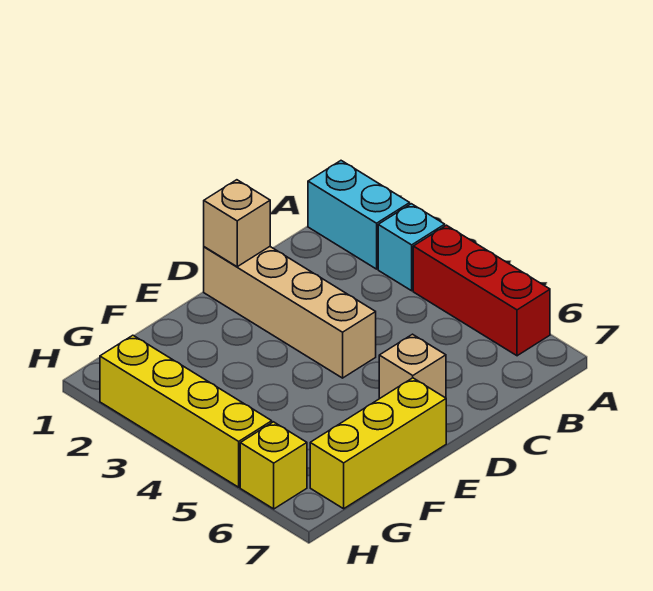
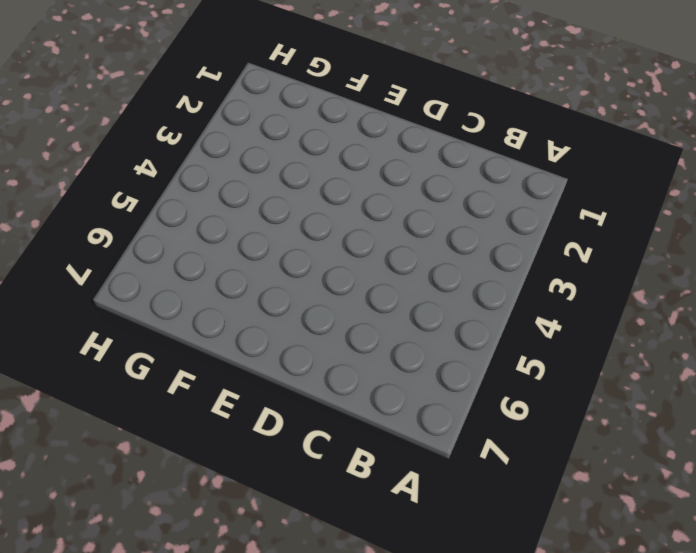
none -> cyan 1x2 brick [308,161,410,269]
none -> cyan 1x1 brick [378,204,445,291]

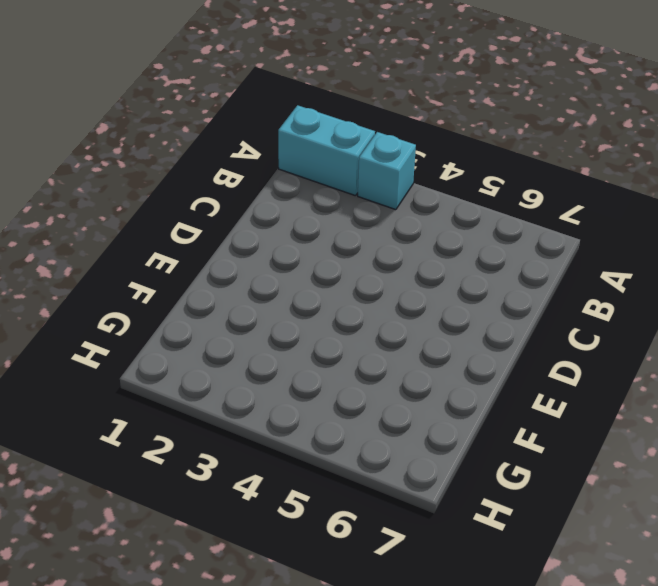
none -> red 1x3 brick [413,225,550,356]
none -> tan 1x4 brick [204,247,376,378]

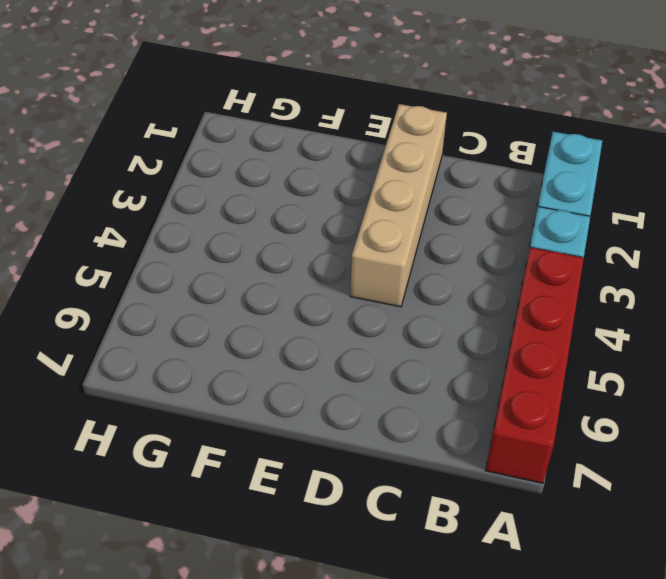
red 1x4 brick [486,247,584,483] -> red 1x3 brick [413,225,550,356]
none -> tan 1x1 brick [379,334,446,399]
none -> yellow 1x3 brick [310,378,446,509]

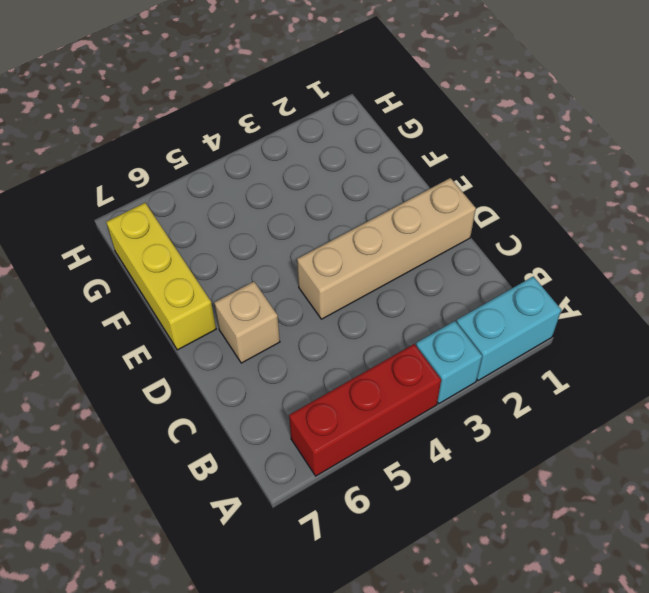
none -> yellow 1x4 brick [100,335,272,487]
none -> yellow 1x1 brick [240,422,307,509]

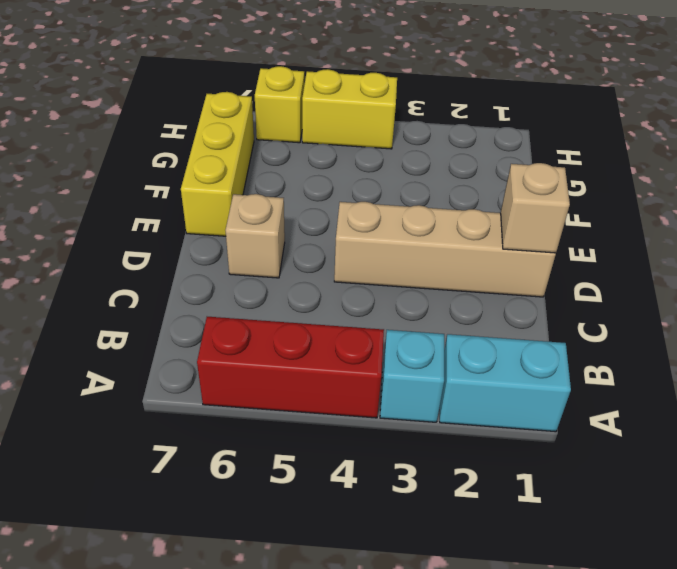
yellow 1x2 brick [302,69,397,149] -> yellow 1x4 brick [100,335,272,487]

